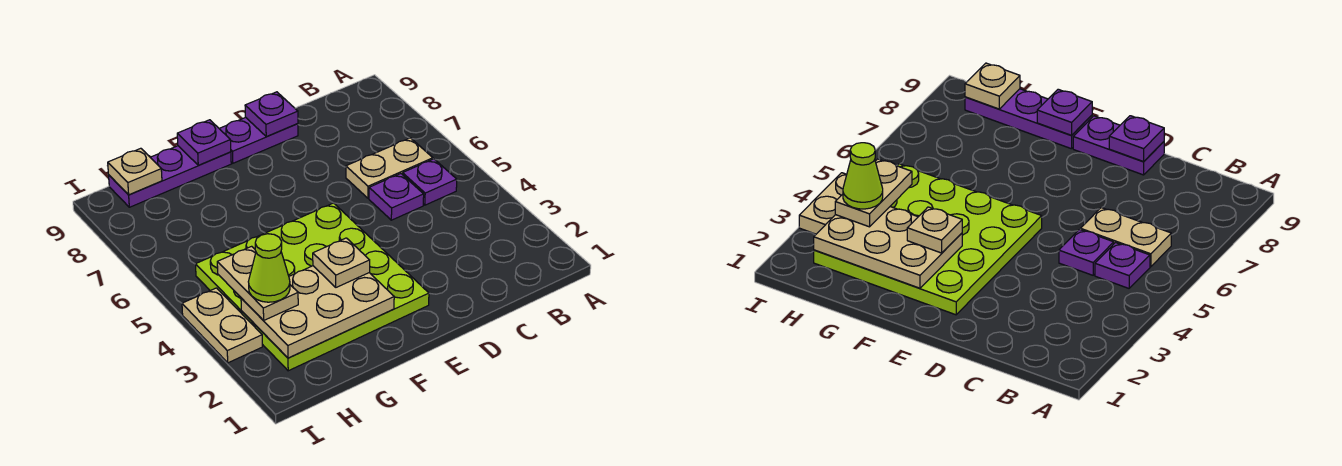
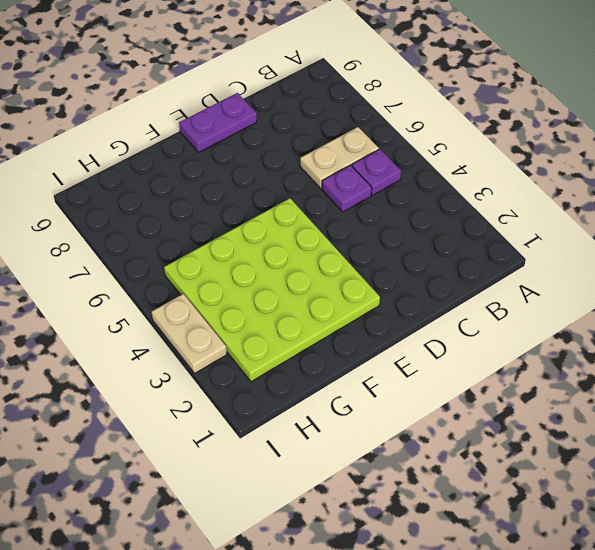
none -> purple 1x3 plate [109,146,231,207]
none -> purple 1x1 plate [245,92,298,137]
none -> tan 2x3 plate [241,266,394,358]

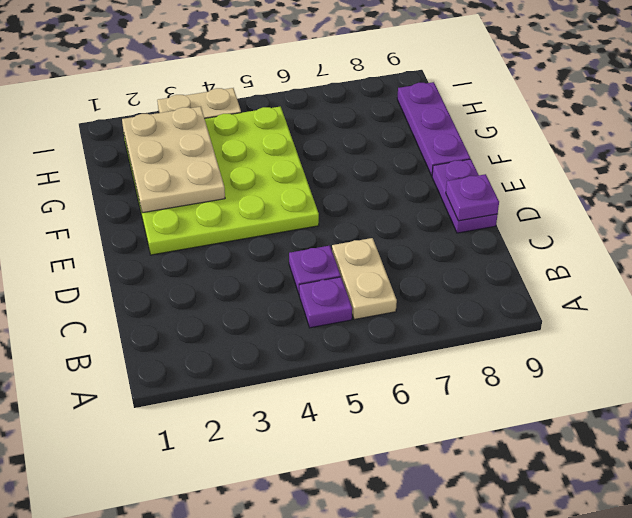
none -> purple 1x1 plate [177,120,231,165]
none -> tan 1x1 plate [108,148,162,195]
none -> tan 1x1 plate [313,238,370,287]

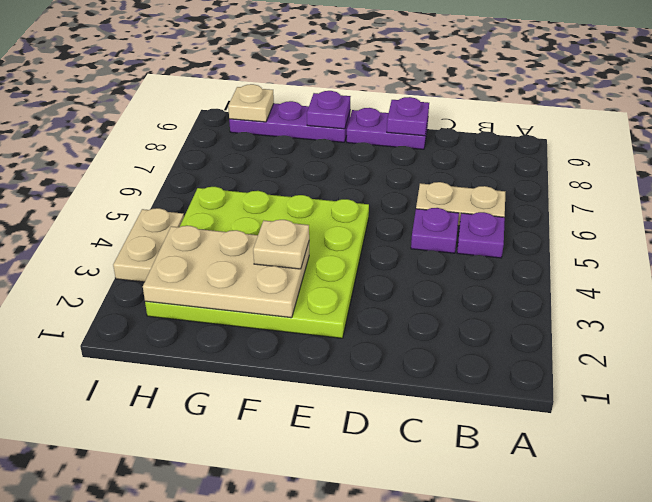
none -> tan 1x2 plate [217,246,298,321]
none -> lime 1x1 cone [248,234,290,302]

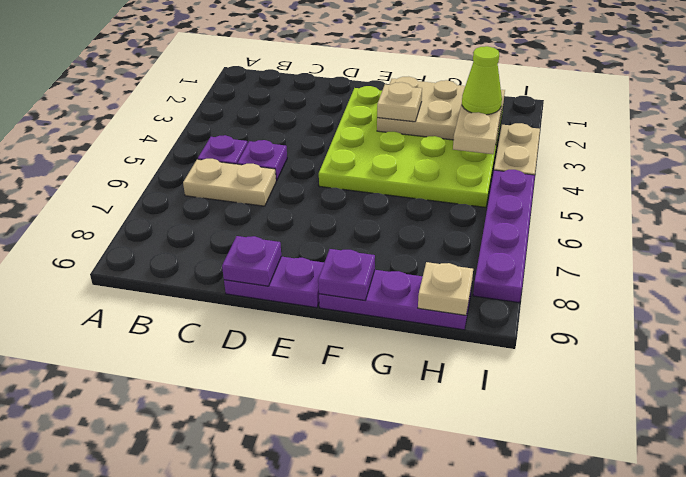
purple 1x4 plate [473,170,535,303] -> none

